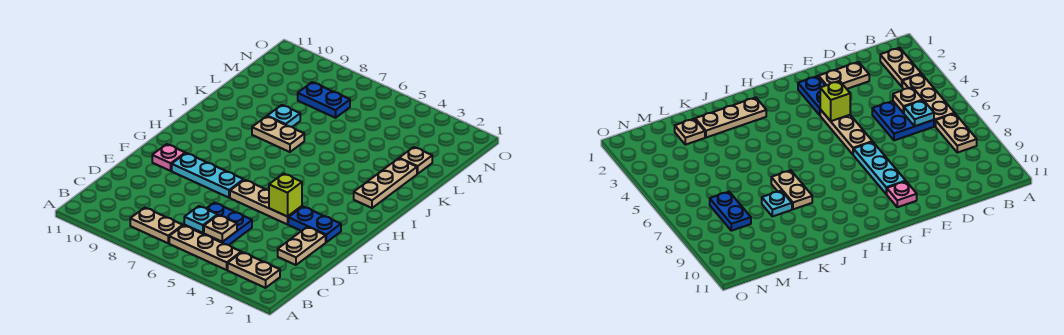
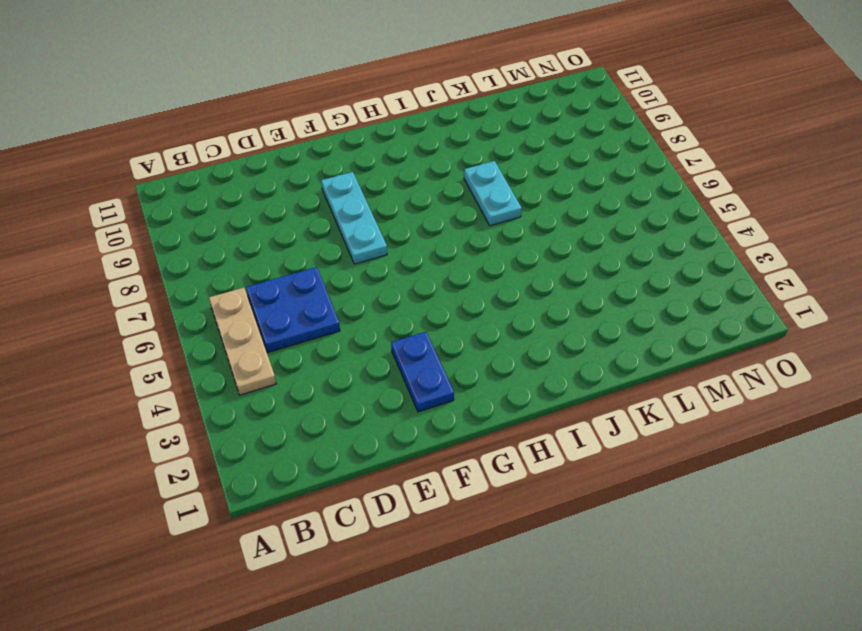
cyan 1x2 plate [464,161,522,226] -> tan 1x2 plate [252,116,304,152]
none -> tan 1x2 plate [228,252,280,288]
none -> tan 1x2 plate [130,208,183,243]
none -> tan 1x2 plate [278,227,326,265]

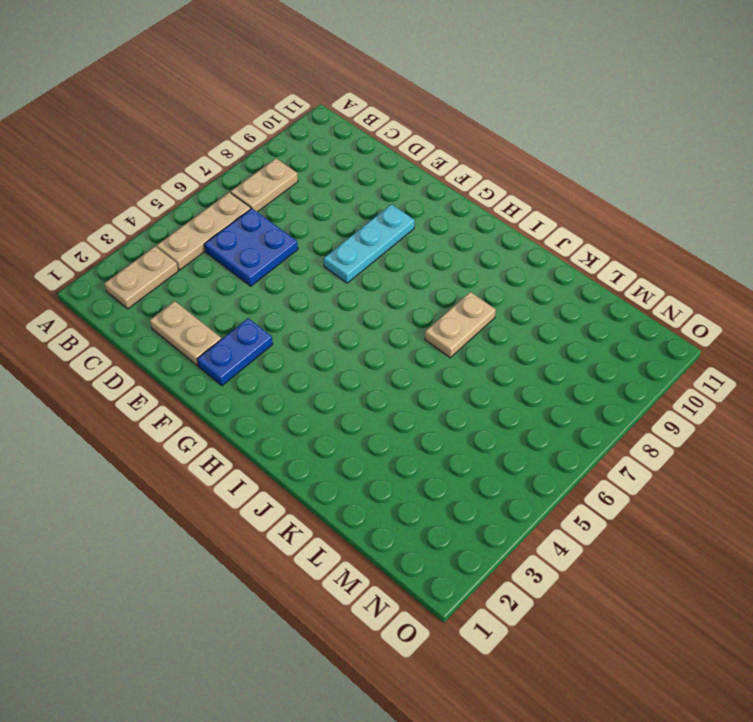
none -> tan 1x3 plate [230,180,302,224]
none -> pink 1x1 plate [152,144,185,171]
none -> tan 1x3 plate [354,158,417,208]

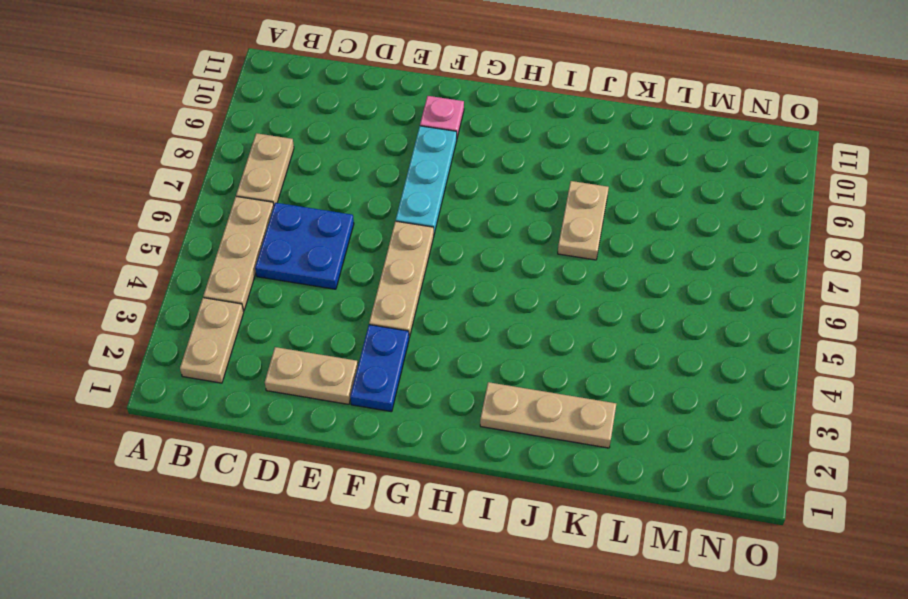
none -> cyan 1x1 plate [267,105,300,127]
none -> tan 1x1 plate [399,147,432,174]
none -> blue 1x2 plate [298,82,350,118]

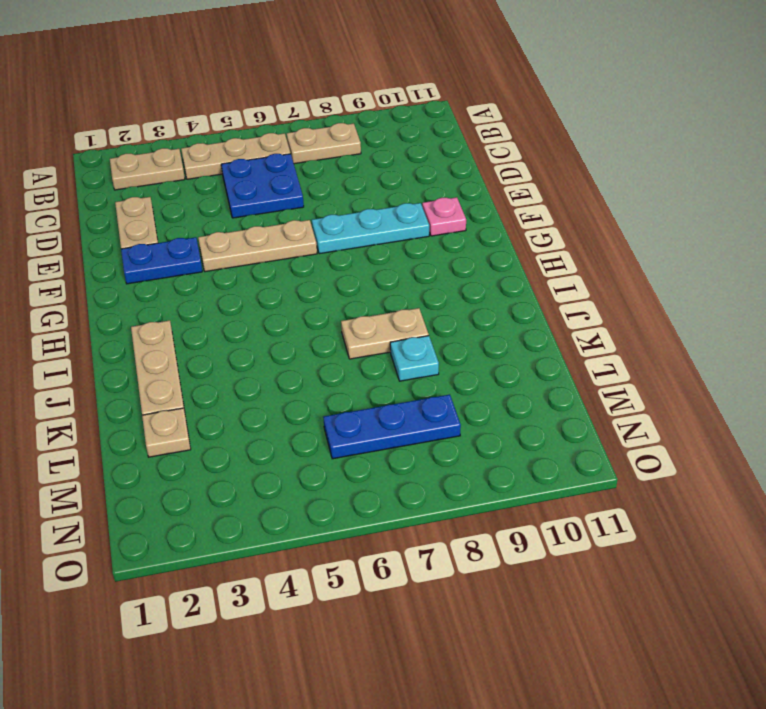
blue 1x3 plate [323,395,461,459] -> blue 1x2 plate [298,82,350,118]
none -> tan 1x1 plate [204,215,237,242]
none -> cyan 1x1 plate [184,206,217,233]
none -> lime 1x1 brick [269,174,302,217]

